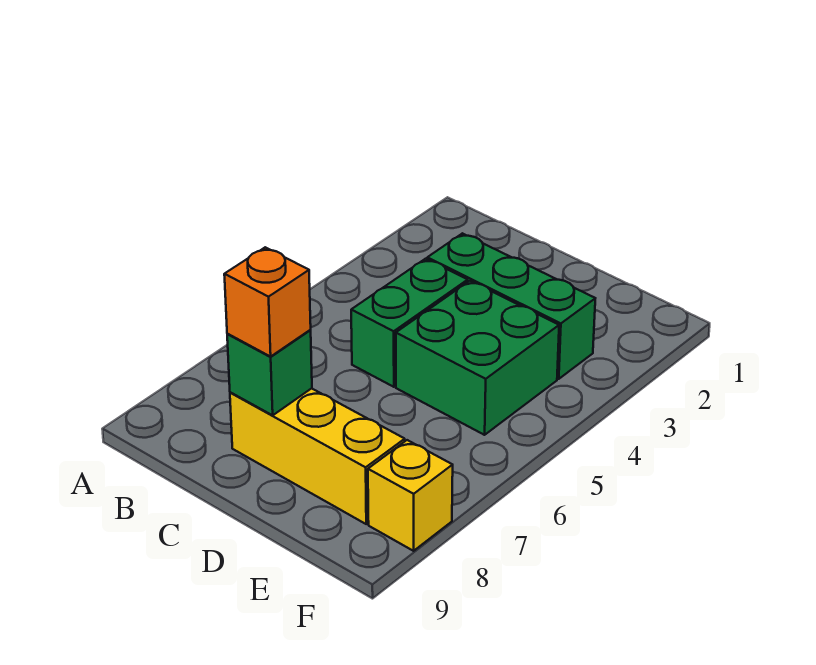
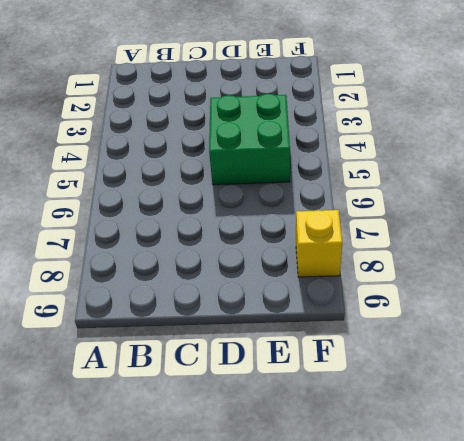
none -> green 1x3 brick [427,233,595,379]
none -> green 1x2 brick [351,259,468,387]

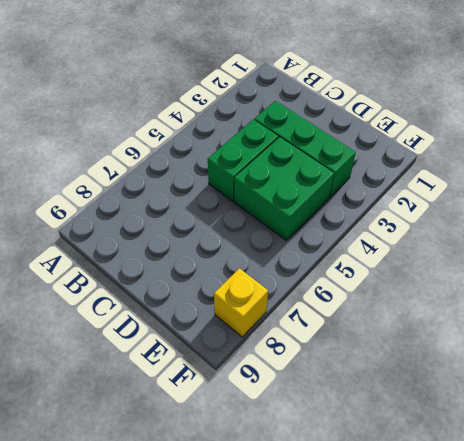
none -> yellow 1x3 brick [230,388,405,524]
none -> green 1x1 brick [227,330,312,415]

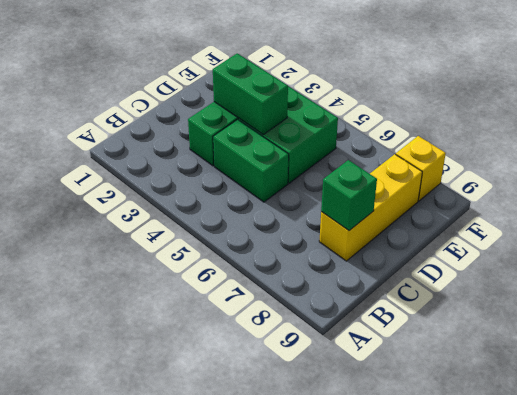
green 1x2 brick [213,53,288,134] -> none
none -> orange 1x1 brick [224,247,311,357]

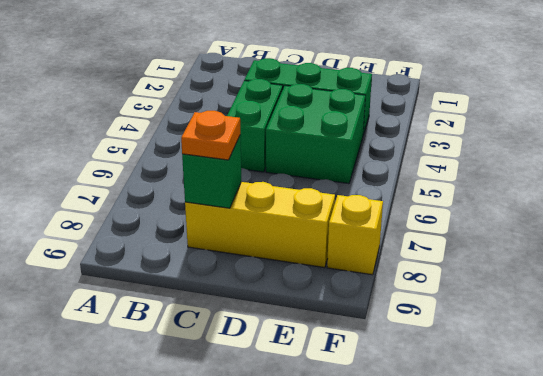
orange 1x1 plate [181,111,240,160] -> orange 1x1 brick [224,247,311,357]

